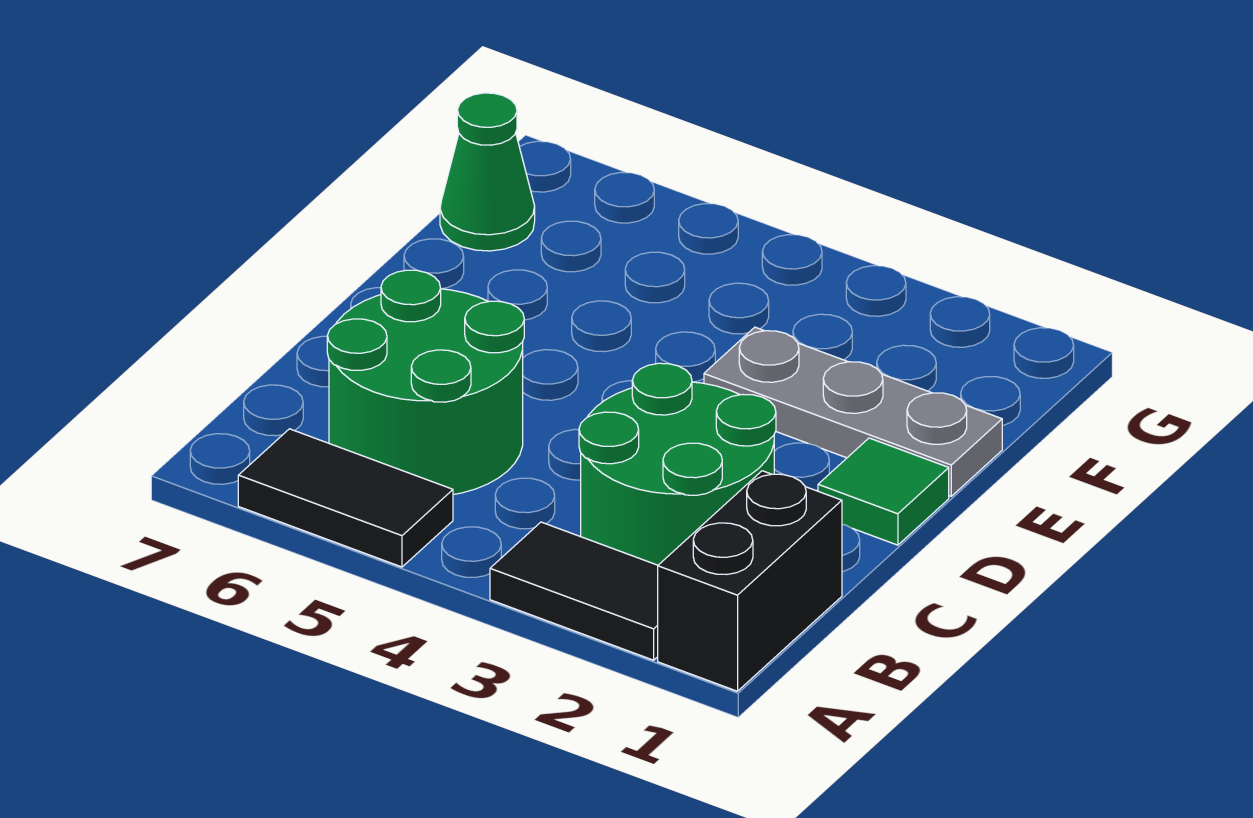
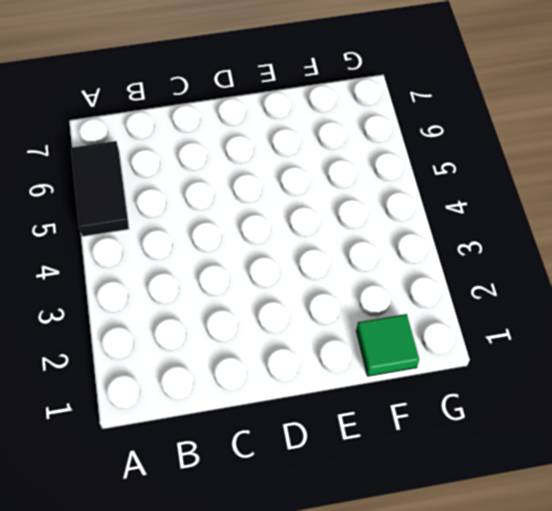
green 1x1 tile [356,314,419,376] -> green 1x1 tile moved to [818,438,949,545]
none -> black 1x2 brick [658,471,842,691]
none -> black 1x2 tile [490,522,658,660]

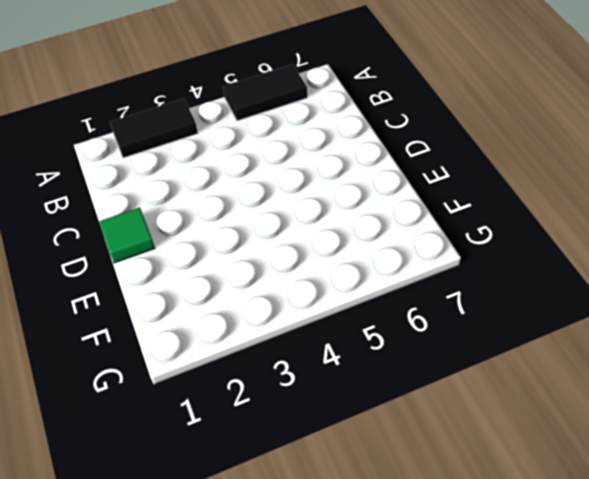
none -> black 1x2 brick [658,471,842,691]
none -> green 2x2 round brick [579,363,776,565]

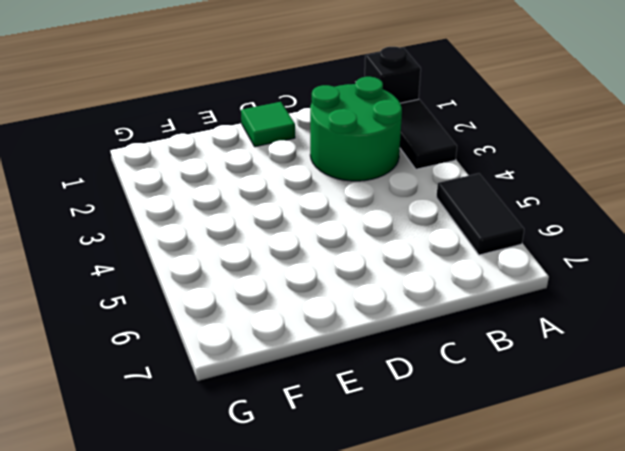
black 1x1 brick [365,47,421,103] -> black 1x2 brick [658,471,842,691]
none -> green 2x2 round brick [327,270,524,495]
none -> grey 1x3 plate [704,327,1002,496]

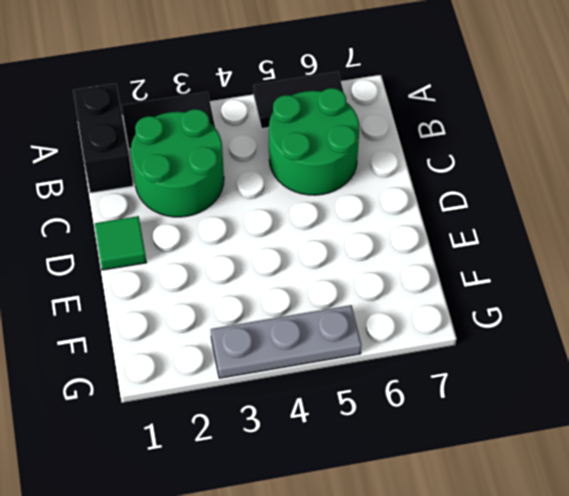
grey 1x3 plate [211,305,362,378] -> grey 1x3 plate moved to [704,327,1002,496]
none -> green 1x1 cone [440,93,535,251]

